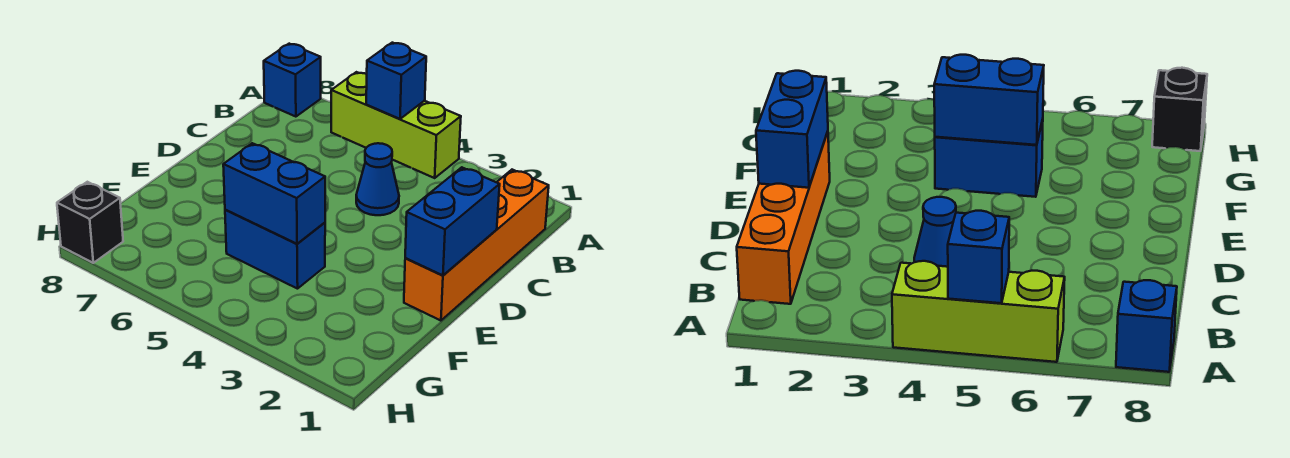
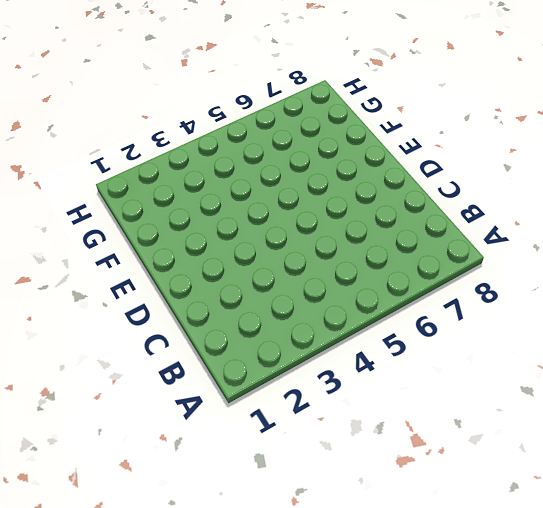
none -> lime 1x3 brick [331,72,461,178]
none -> blue 1x1 brick [264,44,321,117]

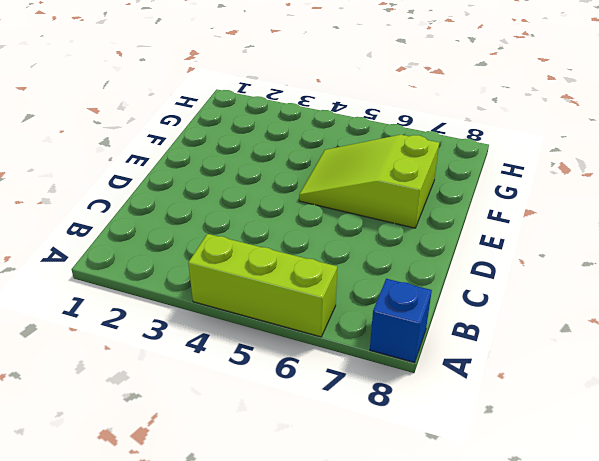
lime 2x3 slope [299,135,439,228] -> blue 1x2 brick [225,210,325,289]
none -> orange 1x4 brick [404,170,549,321]
none -> blue 1x1 cone [356,143,399,215]

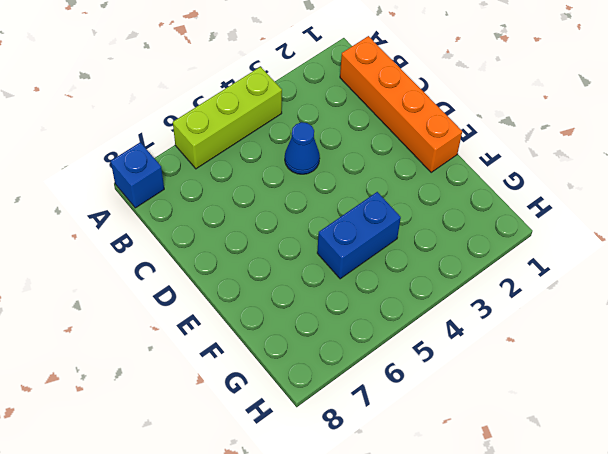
none -> black 1x1 brick [57,182,123,263]
none -> blue 1x1 brick [366,43,426,119]

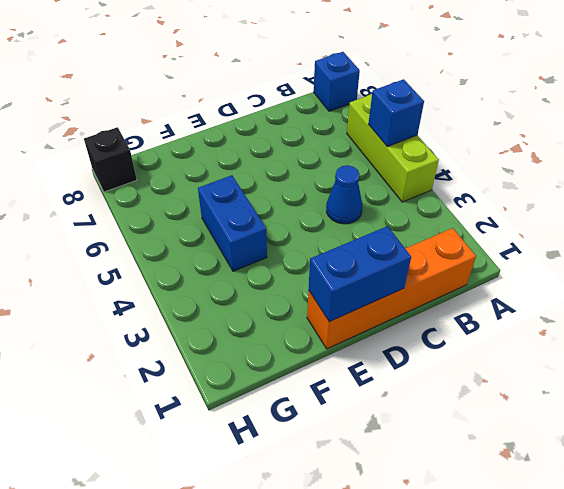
none -> blue 1x2 brick [223,143,325,244]

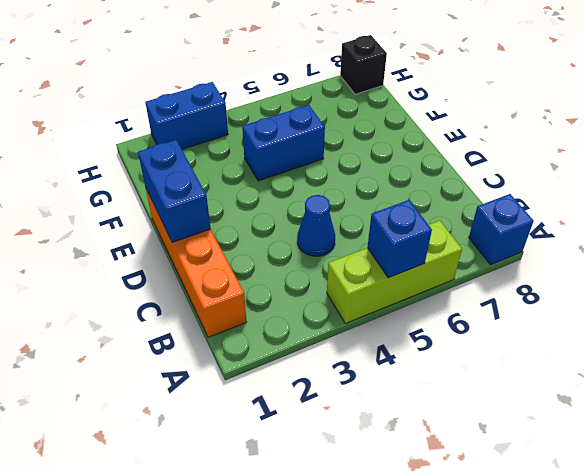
blue 1x2 brick [145,82,228,149] -> blue 1x2 brick moved to [223,143,325,244]

